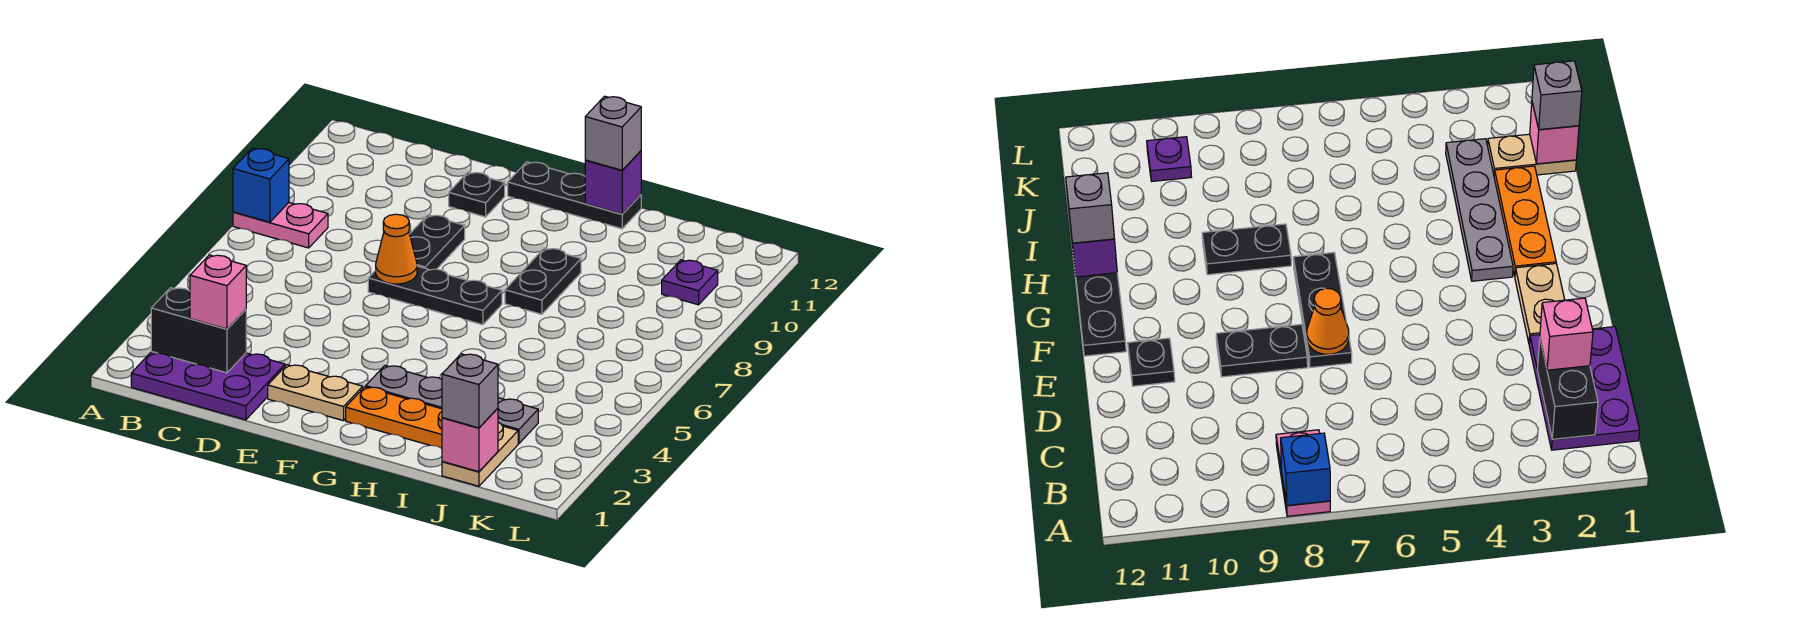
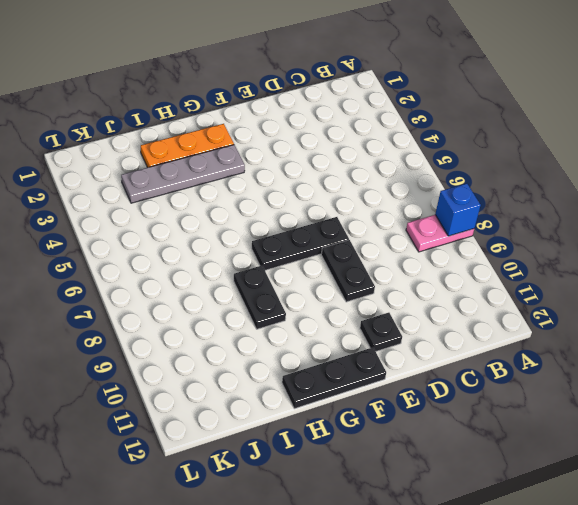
none -> purple 2x3 plate [131,352,285,420]
none -> tan 1x2 plate [268,365,363,421]
none -> tan 1x2 plate [442,422,518,486]

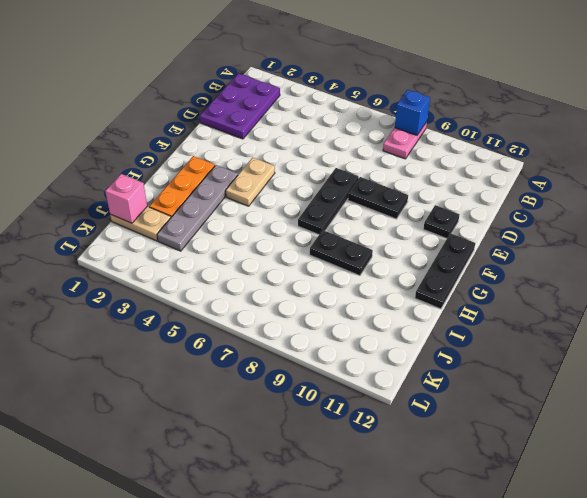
tan 1x2 plate [226,158,275,206] -> tan 1x2 plate moved to [268,365,363,421]
none -> purple 1x1 plate [662,260,718,305]
none -> black 1x2 brick [151,288,246,373]
none -> orange 1x1 cone [376,214,417,284]

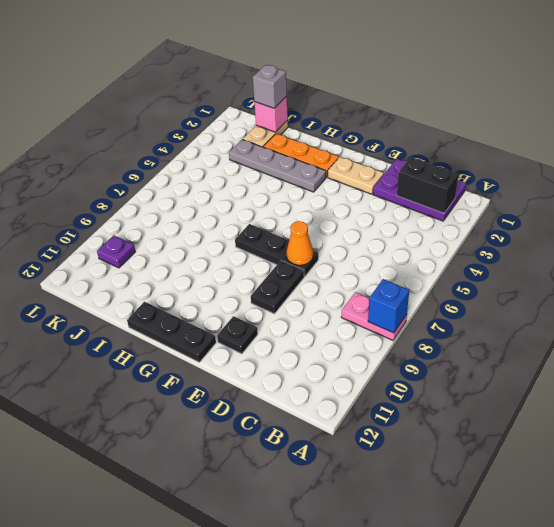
none -> black 1x2 plate [505,248,581,314]
none -> purple 1x1 brick [585,151,641,214]
none -> pink 1x1 brick [190,255,246,329]

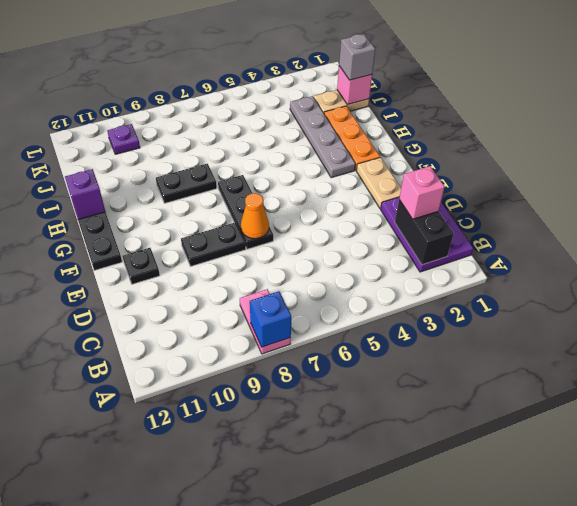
none -> grey 1x1 brick [585,96,641,170]

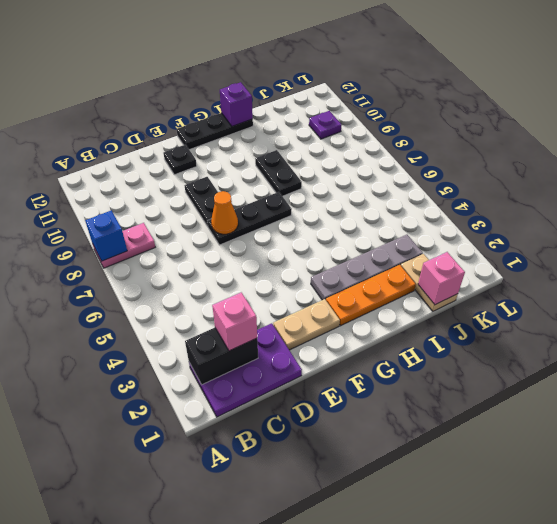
none -> grey 1x1 brick [585,96,641,170]
none -> grey 1x1 brick [442,354,498,428]

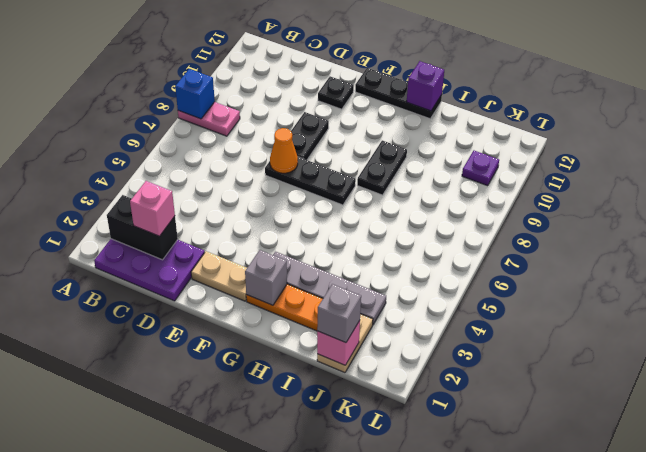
grey 1x1 brick [245,250,287,305] -> grey 1x1 brick moved to [585,96,641,170]

